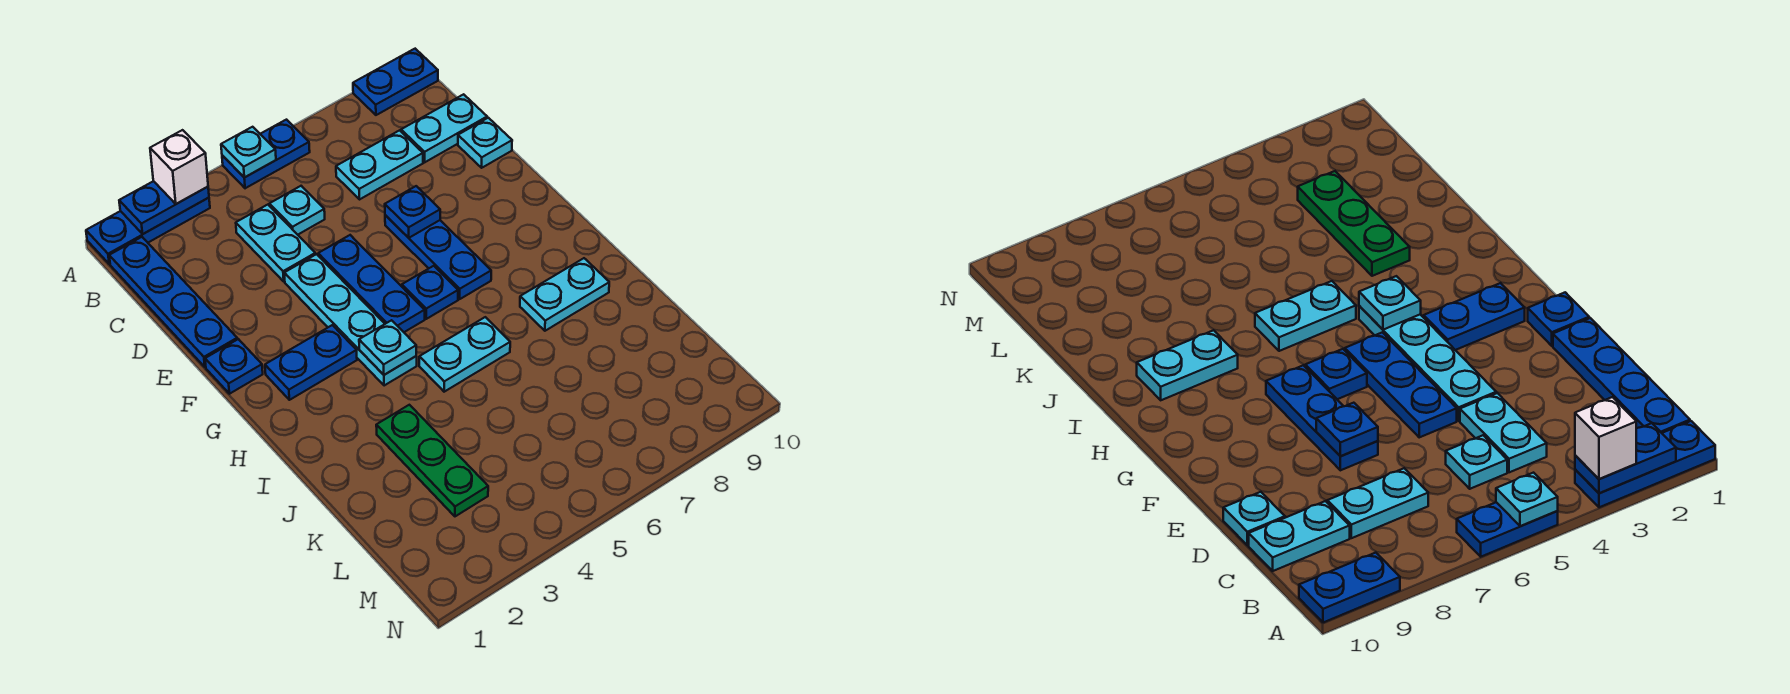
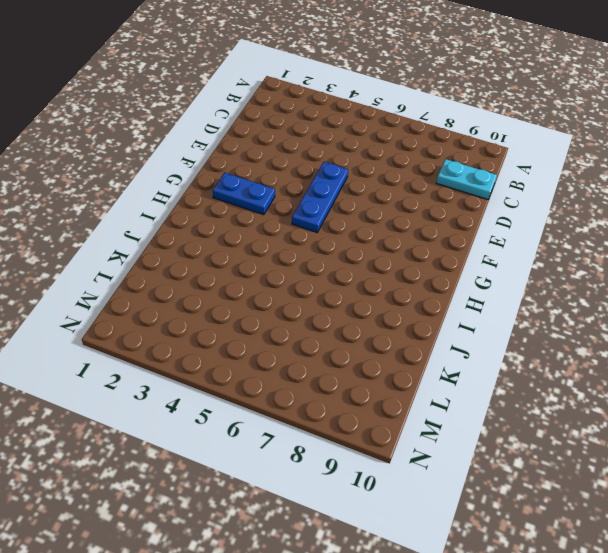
none -> blue 1x3 plate [86,198,210,264]
none -> blue 1x2 plate [222,120,310,188]
none -> blue 1x2 plate [353,49,438,115]

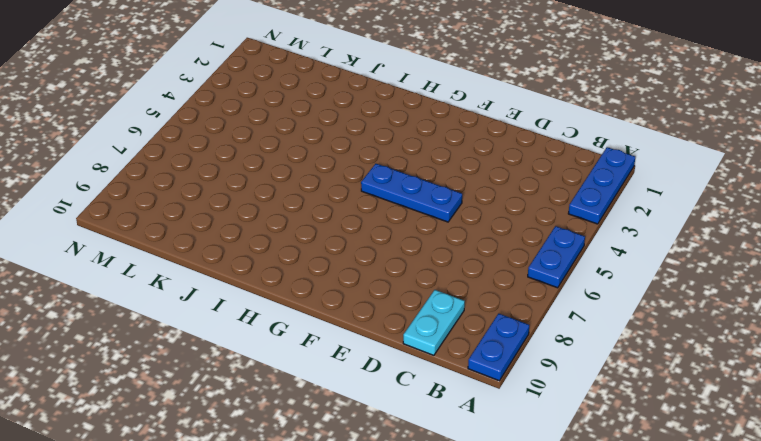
none -> blue 1x4 plate [109,237,237,367]
none -> cyan 1x2 plate [236,205,315,281]
none -> cyan 1x1 plate [270,186,325,235]

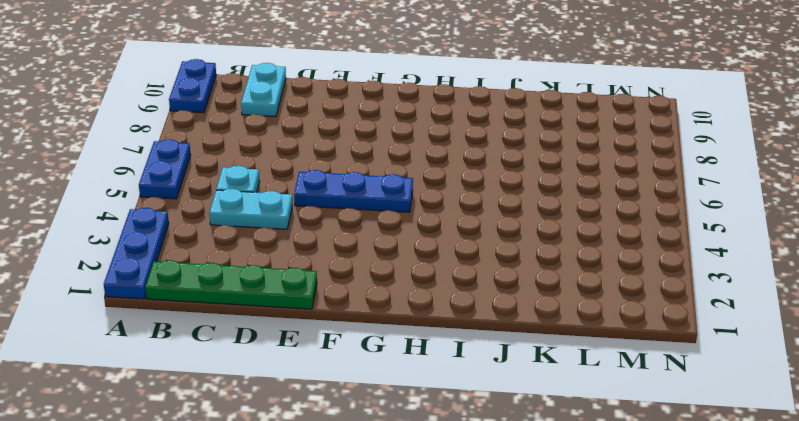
green 1x4 plate [145,260,317,309] -> blue 1x4 plate [109,237,237,367]
none -> cyan 1x2 plate [336,130,423,200]
none -> cyan 1x1 plate [458,118,512,168]
none -> cyan 1x4 plate [284,254,417,386]

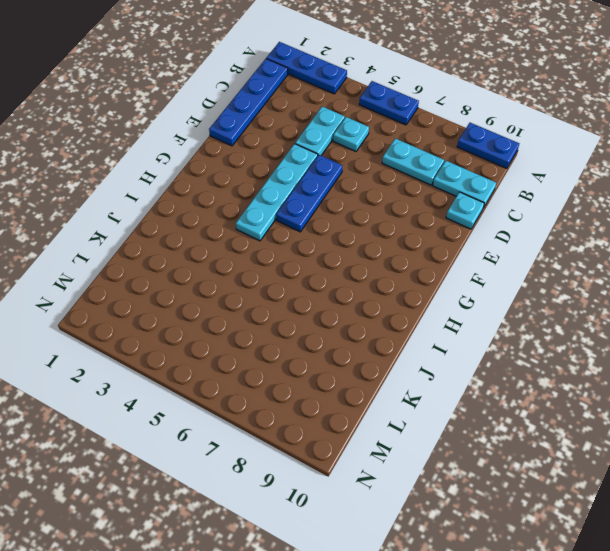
none -> blue 1x3 plate [385,215,491,299]
none -> blue 1x1 plate [205,339,263,394]
none -> blue 1x2 plate [265,325,357,400]

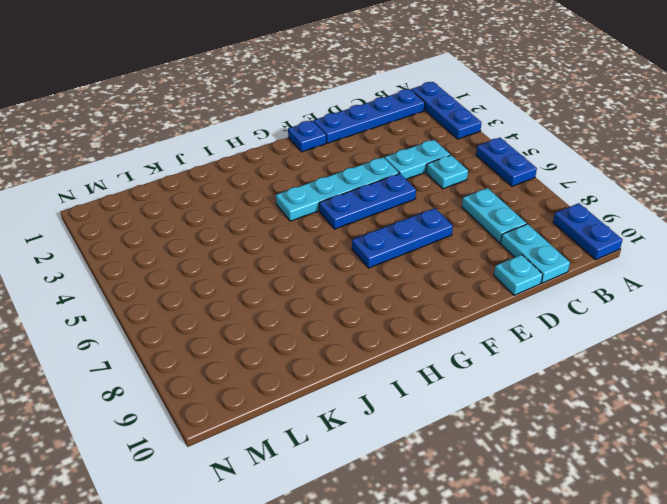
none -> blue 1x2 plate [265,325,357,400]
none -> blue 1x1 plate [402,266,458,319]
none -> cyan 1x2 plate [419,317,510,392]

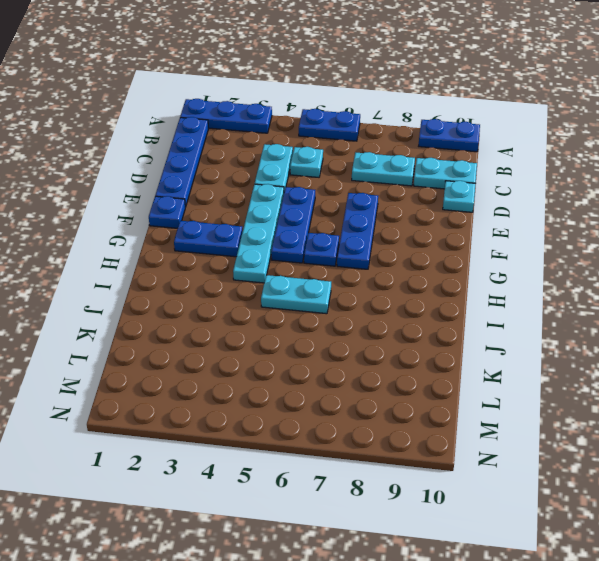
none -> cyan 1x2 plate [520,258,609,331]
none -> green 1x3 plate [376,405,488,516]
none -> blue 1x2 plate [119,181,209,234]

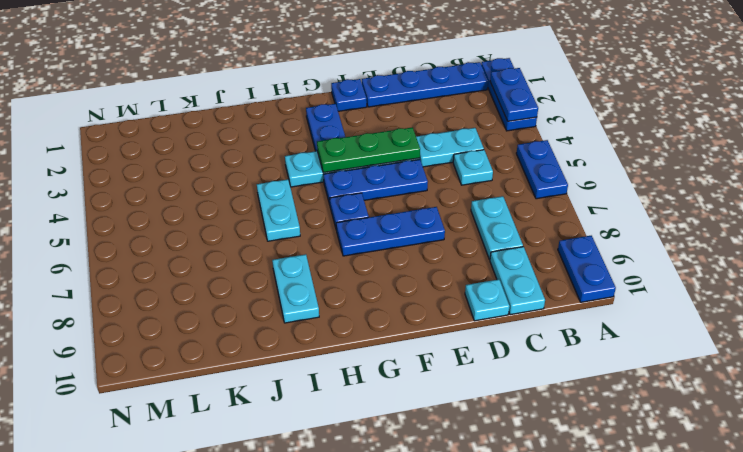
green 1x3 plate [317,127,420,173] -> green 1x3 plate moved to [376,405,488,516]
none -> cyan 1x1 plate [221,127,276,178]
none -> blue 1x1 plate [385,186,440,238]
none -> cyan 1x1 plate [359,320,416,375]

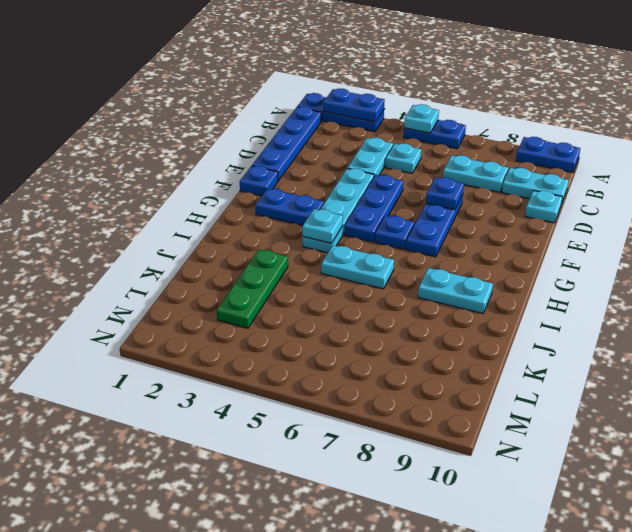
none -> white 1x1 brick [150,130,208,204]

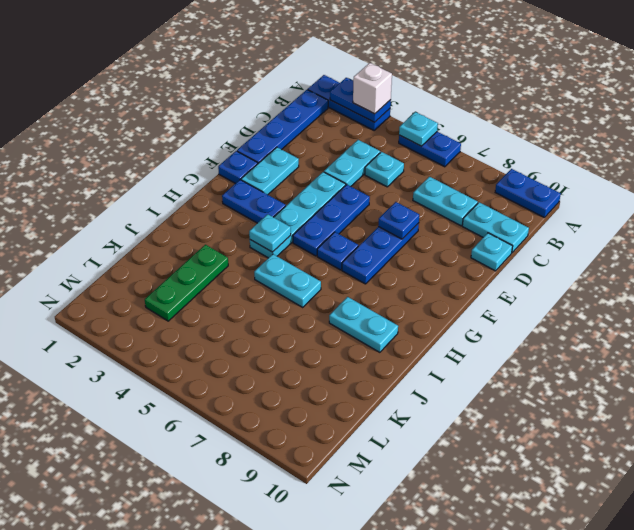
cyan 1x2 plate [241,147,299,195] -> none

